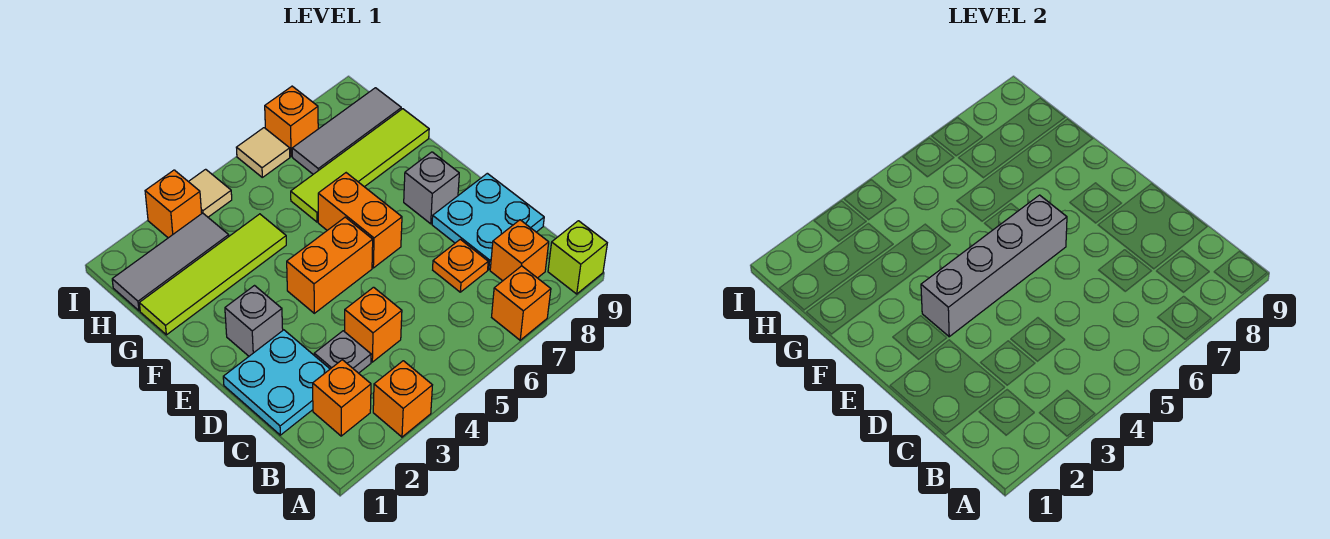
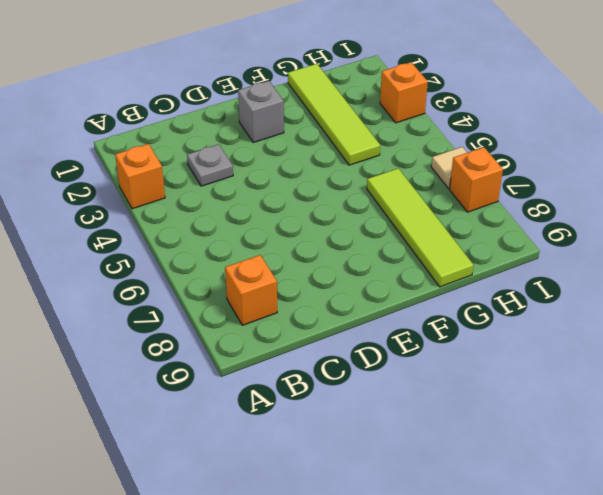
none -> orange 1x1 brick [492,266,551,340]
none -> lime 1x1 brick [548,221,607,294]
none -> orange 1x1 brick [313,360,371,436]

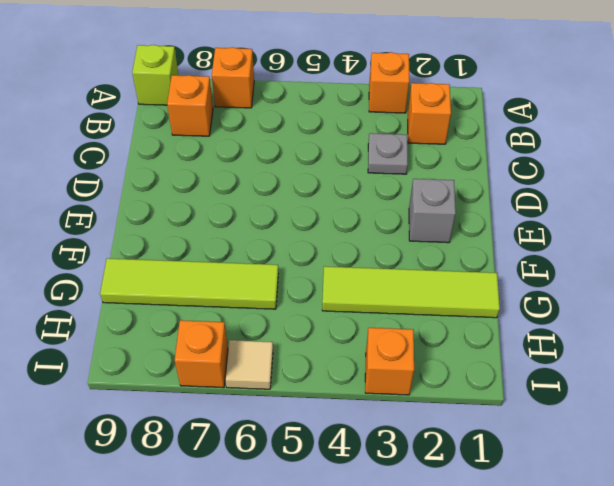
none -> cyan 2x2 plate [223,330,330,435]
none -> orange 1x1 brick [345,287,402,362]
none -> orange 1x1 plate [433,239,488,292]

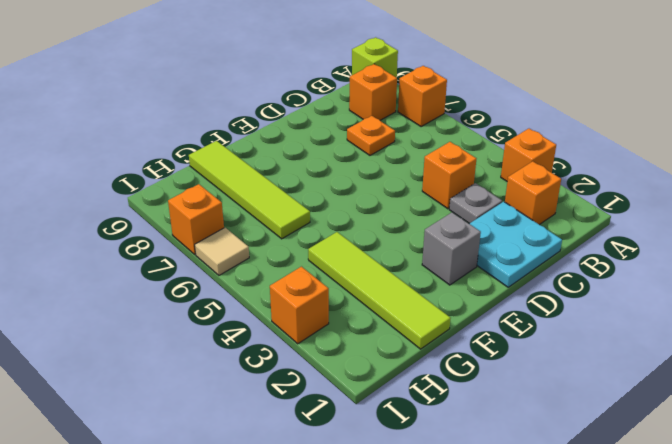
none -> cyan 2x2 plate [432,173,544,270]
none -> orange 1x2 brick [287,217,373,313]
none -> orange 1x2 brick [318,173,402,268]

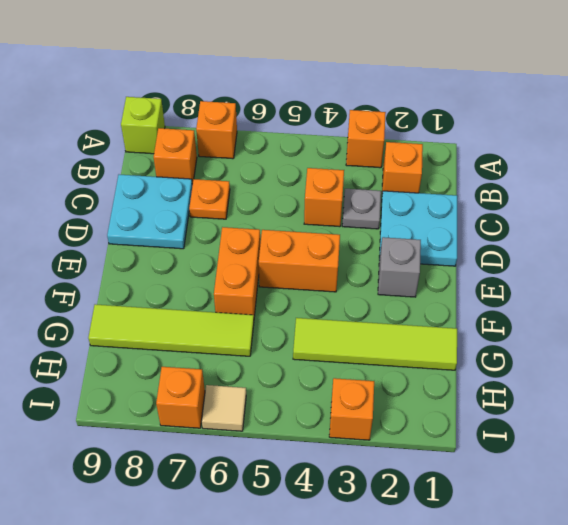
none -> grey 1x1 brick [404,152,459,224]
none -> grey 1x3 tile [112,213,229,311]
none -> grey 1x3 tile [292,88,401,174]

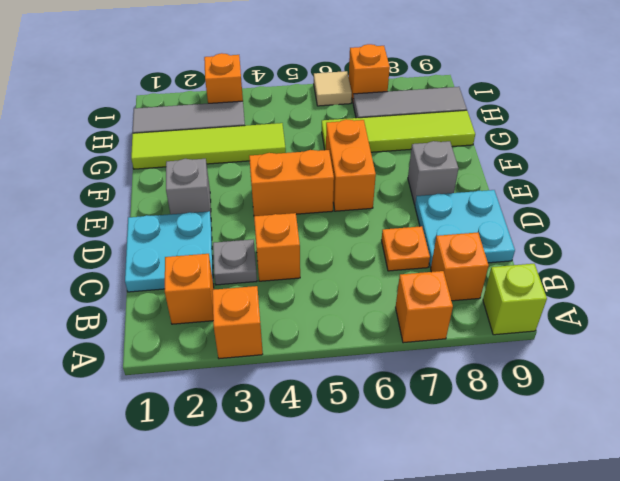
none -> tan 1x1 tile [188,169,232,217]
none -> grey 1x4 brick [921,195,1067,337]

